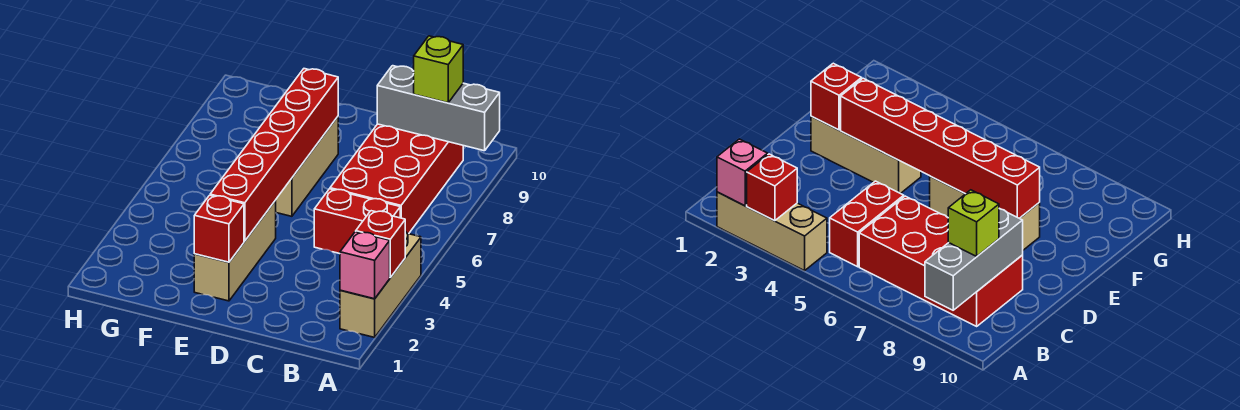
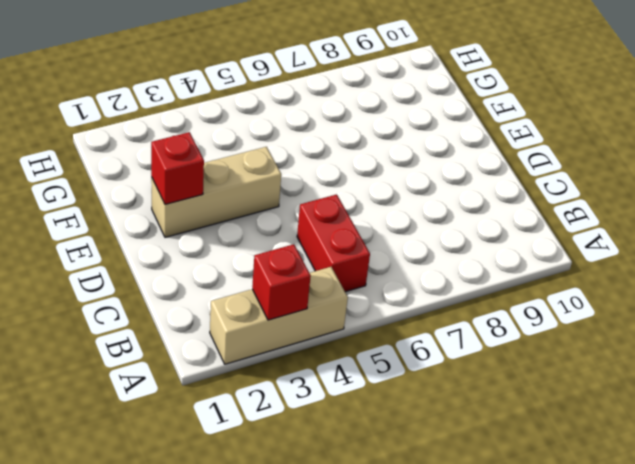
none -> red 2x4 brick [330,124,463,234]
none -> tan 1x3 brick [275,117,338,216]

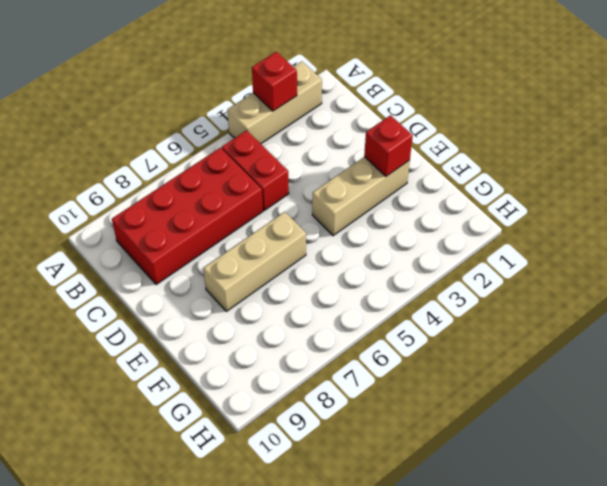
none -> pink 1x1 brick [340,232,390,299]
none -> grey 1x3 brick [377,66,500,151]

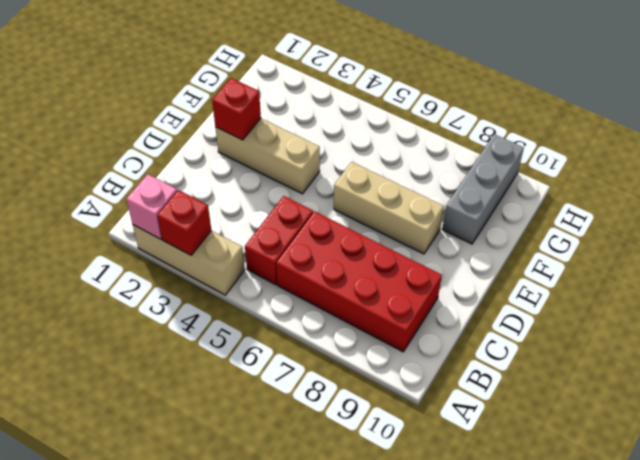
grey 1x3 brick [442,134,524,244] -> grey 1x3 brick moved to [377,66,500,151]
none -> red 1x6 brick [210,69,338,241]
none -> lime 1x1 brick [414,36,463,103]

